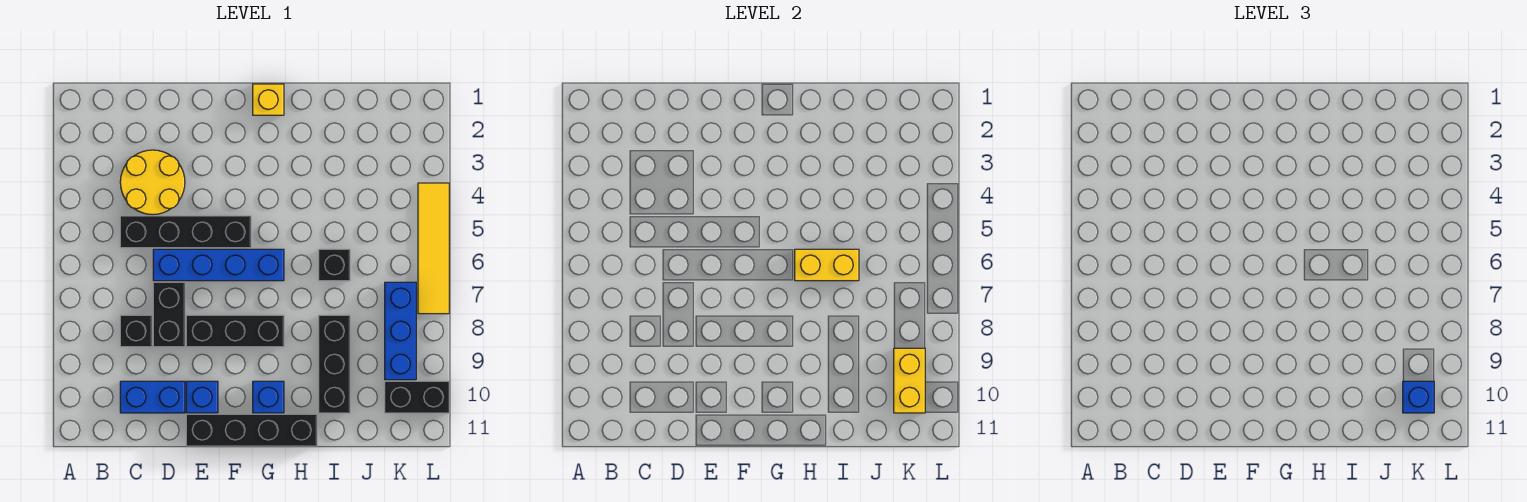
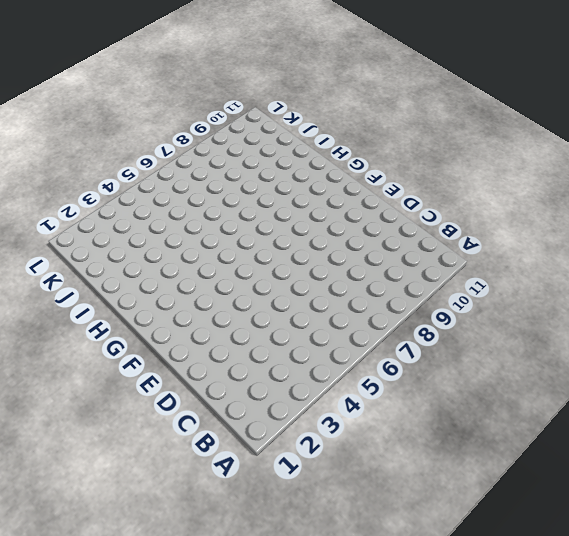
none -> yellow 2x2 round brick [120,150,185,215]
none -> black 1x4 brick [120,216,251,248]
none -> black 1x1 brick [120,315,152,347]

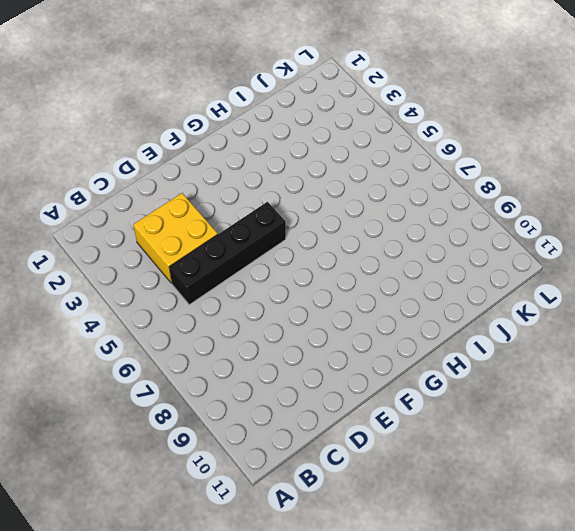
yellow 2x2 brick [133,193,218,283] -> yellow 2x2 round brick [120,150,185,215]
none -> black 1x1 brick [120,315,152,347]
none -> blue 1x2 brick [120,381,185,413]
none -> blue 1x4 brick [153,249,284,281]

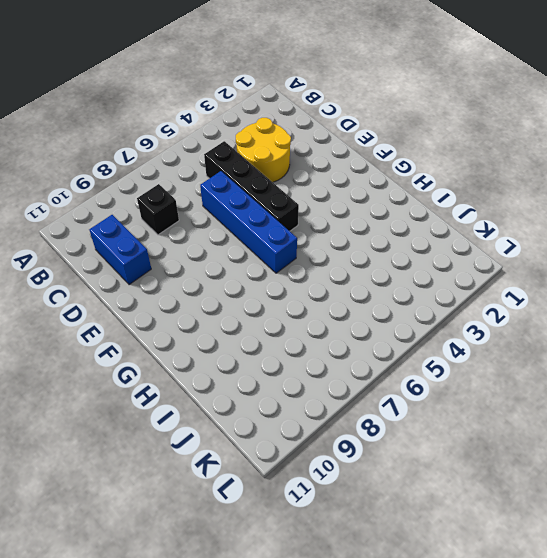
none -> black 1x2 brick [153,282,185,347]
none -> black 1x3 brick [186,315,284,347]
none -> blue 1x1 brick [186,381,218,413]

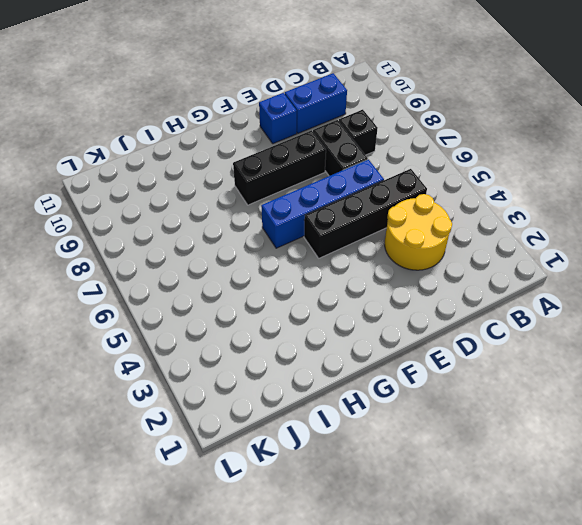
none -> black 1x4 brick [186,414,317,446]
none -> yellow 1x1 brick [253,84,284,115]
none -> blue 1x1 brick [253,381,284,413]

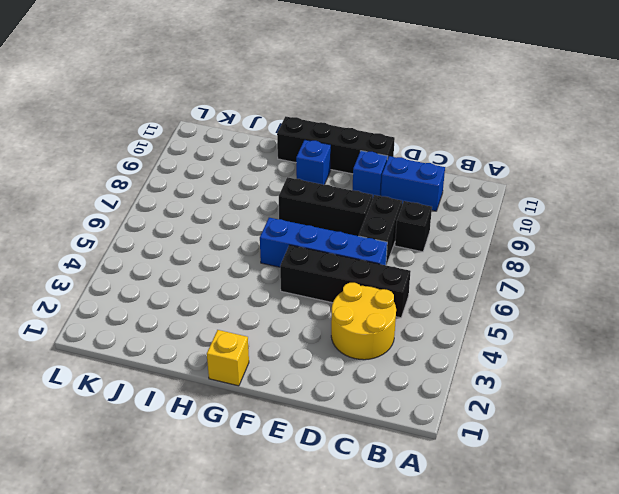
none -> black 1x1 brick [319,249,350,281]
none -> black 1x3 brick [319,315,350,413]
none -> blue 1x3 brick [385,282,416,380]

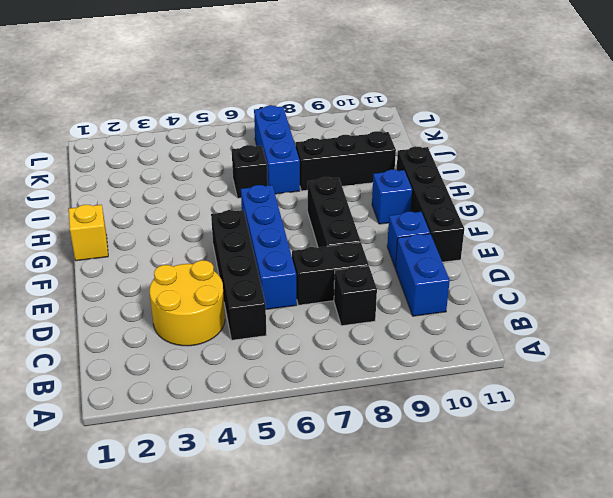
blue 1x3 brick [254,105,300,194] -> blue 1x3 brick turned to [385,282,416,380]
none -> black 1x2 brick [385,381,449,413]
none -> yellow 1x4 tile [418,183,449,314]
none -> yellow 1x2 brick [795,249,859,281]

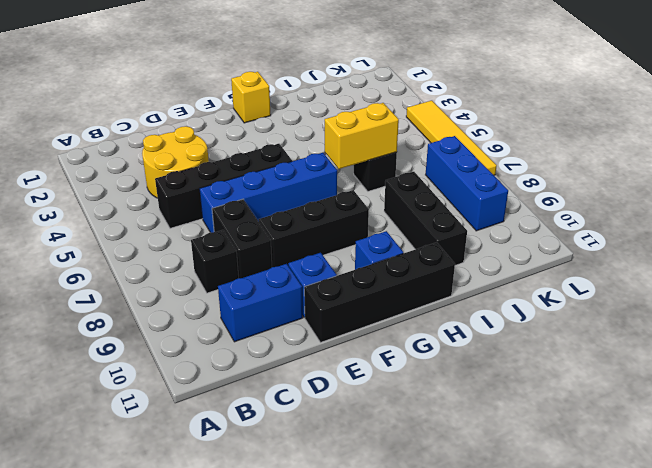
none -> black 1x2 brick [385,381,449,413]
none -> yellow 1x2 brick [894,348,925,413]
none -> blue 1x1 brick [1403,381,1434,413]

